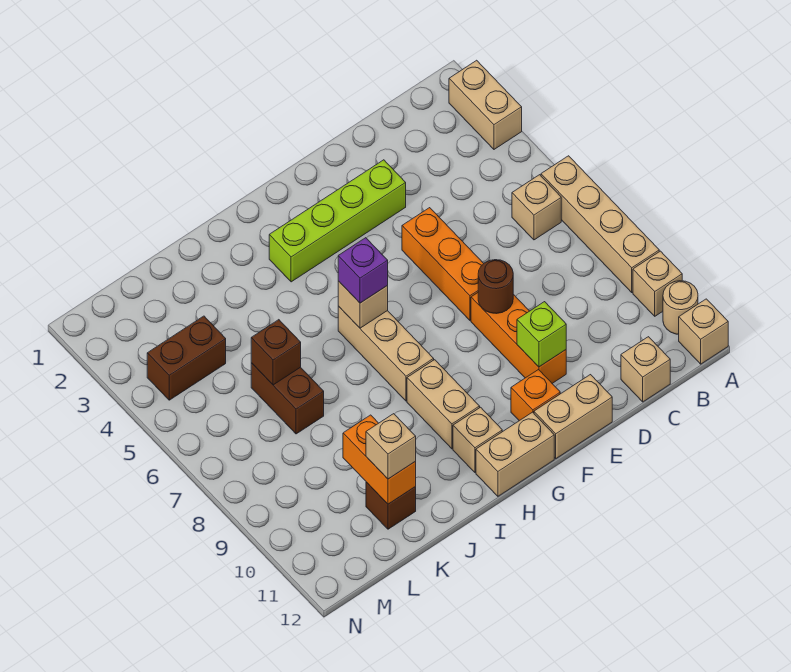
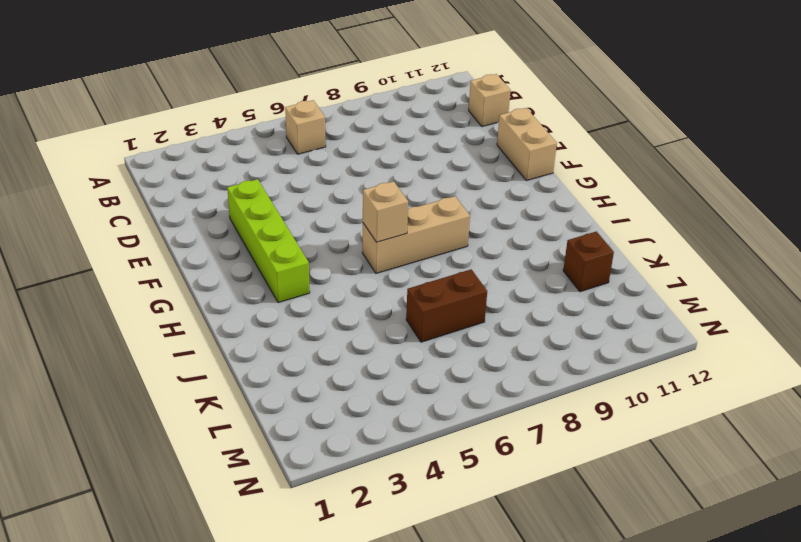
none -> tan 1x2 brick [449,60,522,149]
none -> tan 1x4 brick [541,156,659,292]
none -> tan 1x1 brick [633,251,682,316]

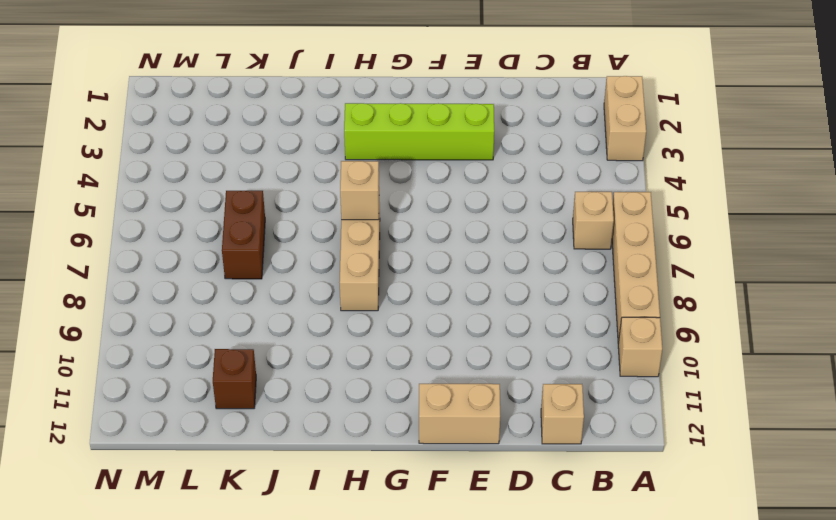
none -> tan 1x1 round brick [663,281,698,334]
none -> tan 1x1 brick [679,299,728,364]
none -> orange 1x3 brick [402,208,484,320]

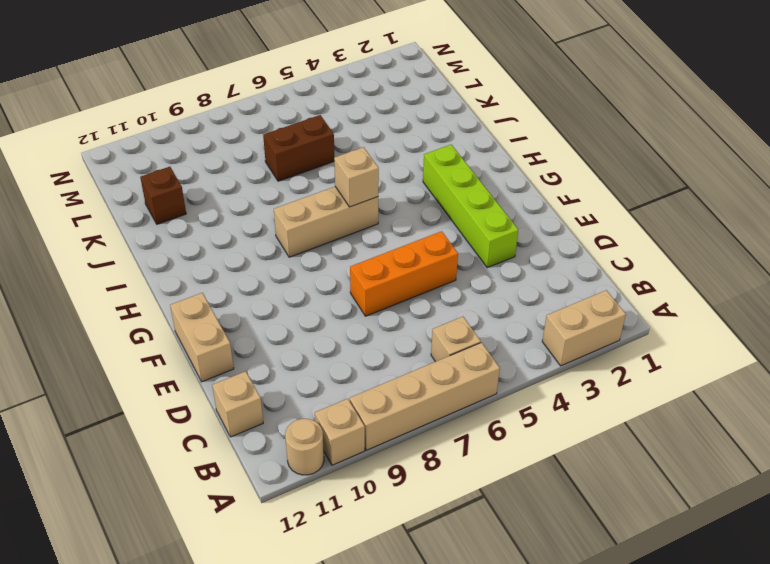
none -> tan 1x1 brick [679,299,728,364]
none -> orange 1x3 brick [471,293,566,383]
none -> orange 1x1 brick [511,370,560,421]

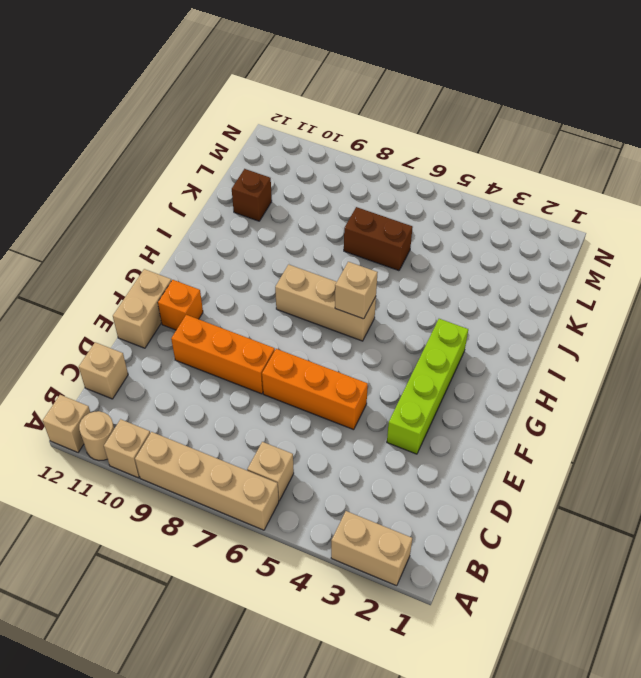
none -> tan 1x2 brick [476,412,554,496]
none -> tan 1x2 brick [407,360,480,449]
none -> tan 1x1 brick [453,407,502,472]

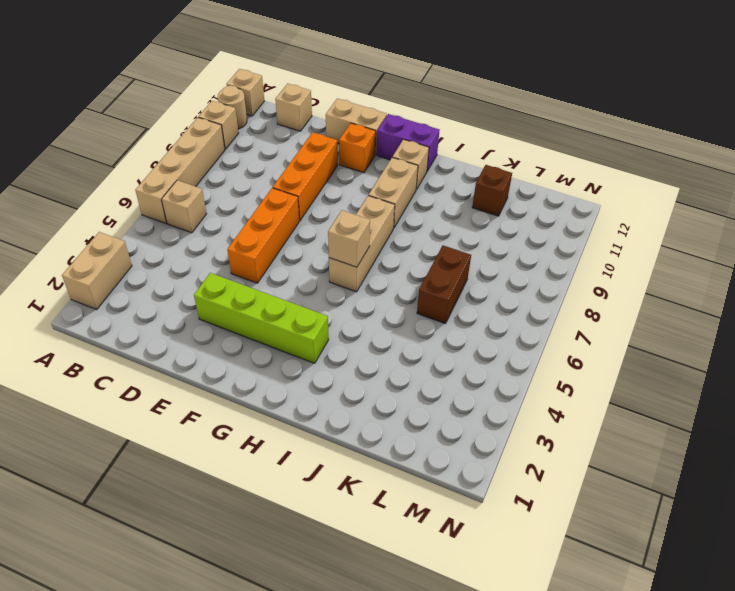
purple 1x2 brick [377,114,440,171] -> tan 1x2 brick [476,412,554,496]
none -> brown 1x2 brick [147,316,226,400]
none -> brown 1x1 round brick [478,260,513,314]
none -> lime 1x1 brick [517,302,566,367]

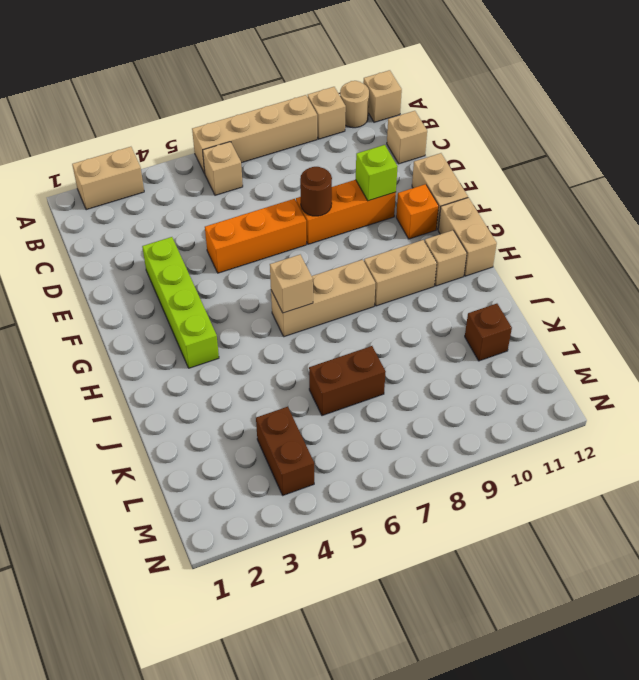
none -> brown 1x1 brick [251,320,301,385]
none -> orange 1x2 brick [343,415,416,504]
none -> purple 1x1 brick [338,238,388,303]

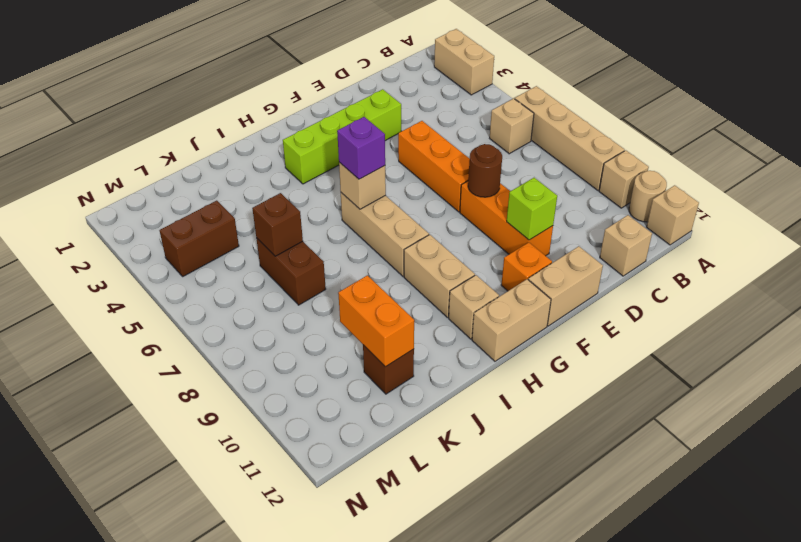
none -> tan 1x1 brick [366,414,416,479]

